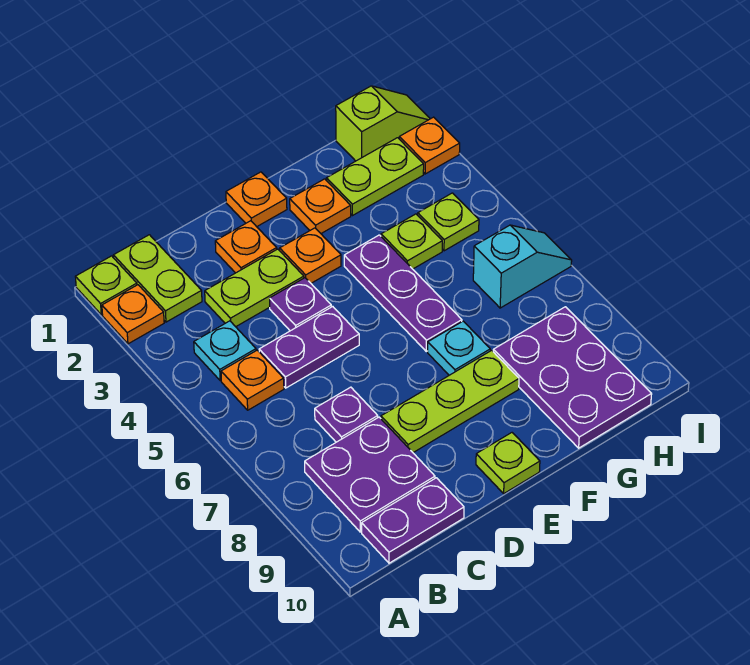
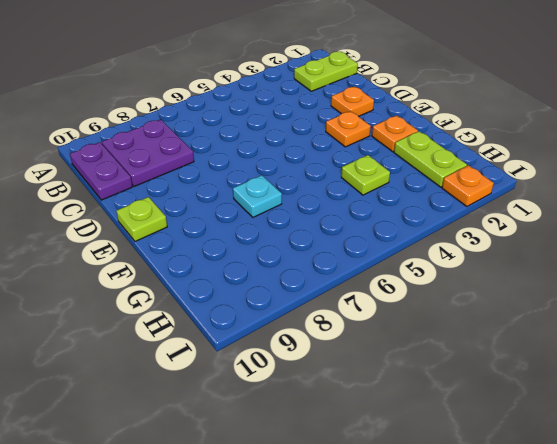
none -> lime 1x1 plate [75,256,137,315]
none -> orange 1x1 plate [102,285,164,344]
none -> cyan 1x1 plate [194,321,256,380]

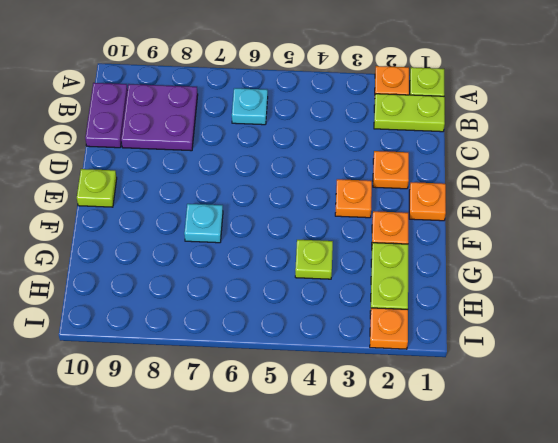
cyan 1x1 plate [232,88,268,125] -> cyan 1x1 plate moved to [194,321,256,380]
none -> orange 1x1 plate [221,350,284,410]
none -> lime 1x2 plate [205,249,304,327]
none -> purple 1x2 plate [259,306,359,388]

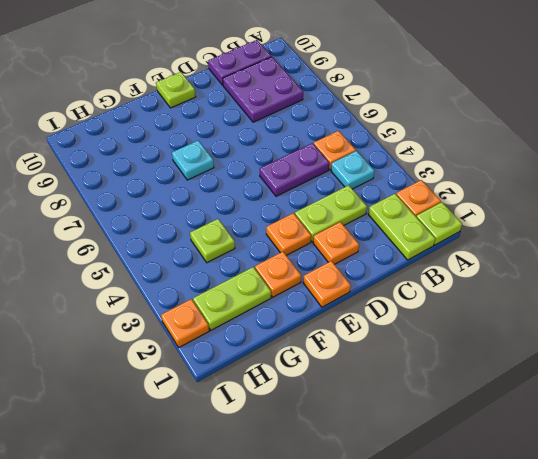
none -> purple 1x1 plate [315,387,378,442]
none -> purple 1x1 plate [270,278,331,331]
none -> lime 1x3 plate [381,350,519,452]

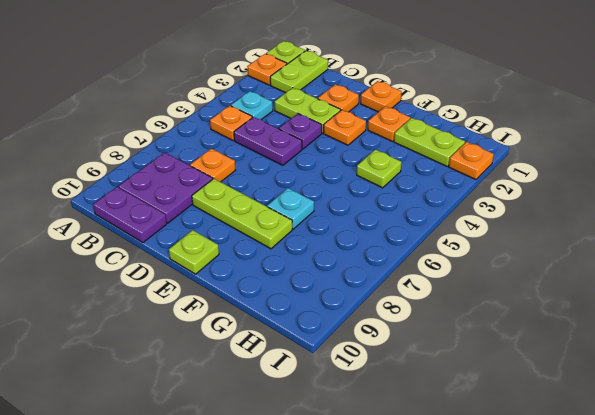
orange 1x1 plate [190,149,235,182] -> purple 1x1 plate [315,387,378,442]
none -> purple 1x3 plate [344,235,462,351]
none -> purple 2x3 plate [493,307,652,448]
none -> lime 1x2 slope [336,86,430,161]

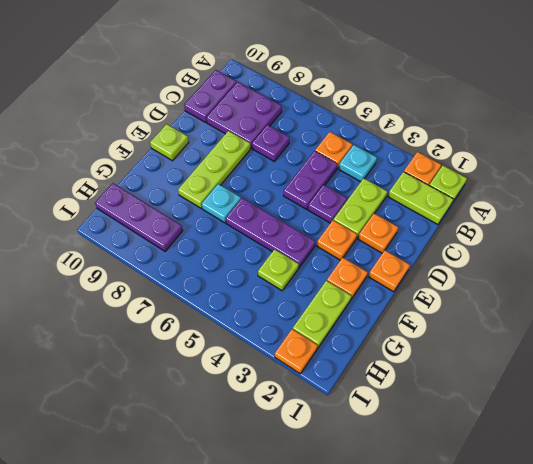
purple 1x3 plate [95,183,183,251] -> purple 2x3 plate [493,307,652,448]
none -> lime 1x2 slope [336,86,430,161]
none -> lime 1x1 plate [418,193,479,251]
none -> cyan 1x2 slope [473,225,572,308]

